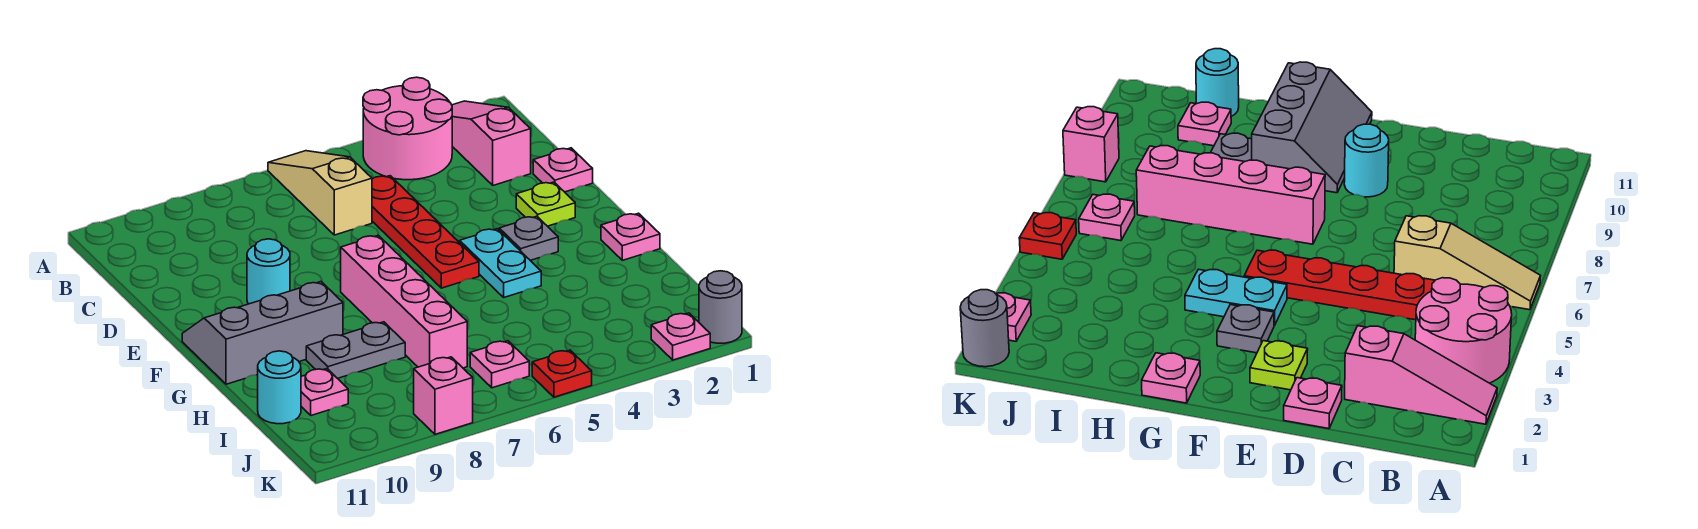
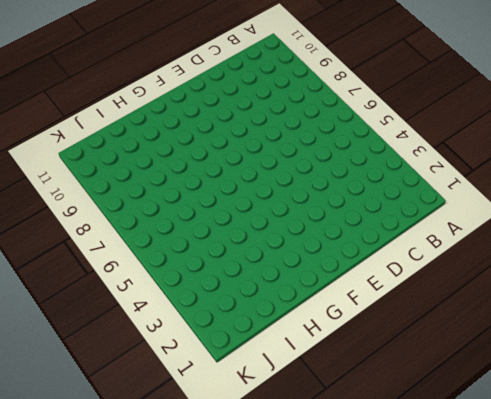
none -> pink 1x3 slope [452,101,531,185]
none -> pink 2x2 round brick [363,77,452,180]
none -> tan 1x3 slope [268,151,372,235]

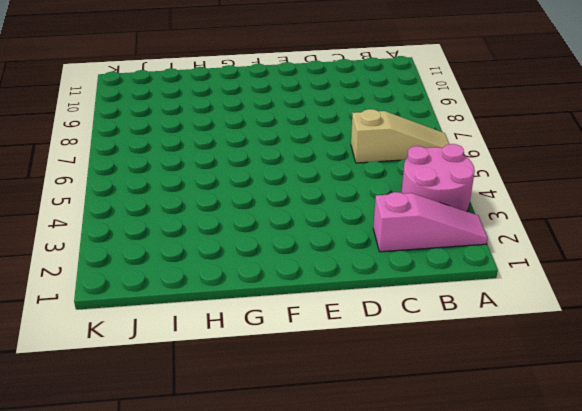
none -> red 1x4 plate [372,176,479,288]
none -> pink 1x1 plate [533,148,593,192]
none -> lime 1x1 plate [516,182,575,226]

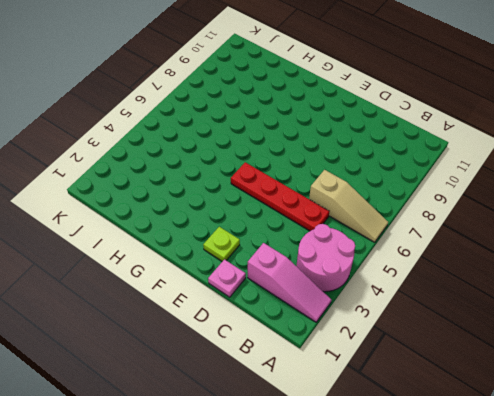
none -> cyan 1x1 round brick [247,239,290,304]
none -> grey 1x1 plate [499,216,558,260]
none -> cyan 1x2 plate [460,229,541,297]

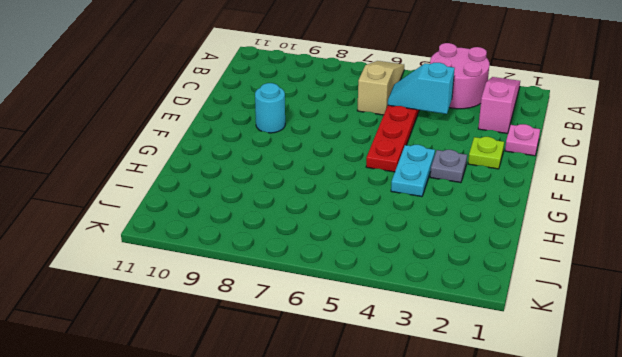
cyan 1x2 slope [388,63,455,114] -> none
none -> pink 1x4 brick [341,235,467,368]
none -> grey 2x3 slope [182,282,343,384]
none -> pink 1x1 plate [601,213,660,260]

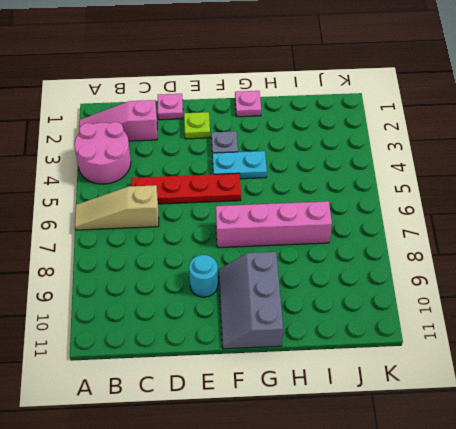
none -> grey 1x2 plate [306,322,405,378]
none -> pink 1x1 plate [301,369,348,415]
none -> cyan 1x1 round brick [258,351,301,424]

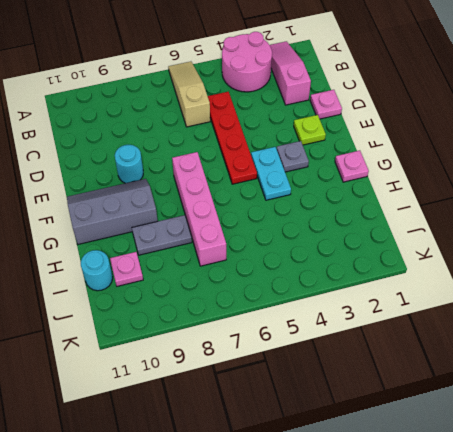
none -> pink 1x1 plate [470,341,529,388]
none -> grey 1x1 round brick [699,271,742,343]
none -> pink 1x1 plate [651,313,710,360]

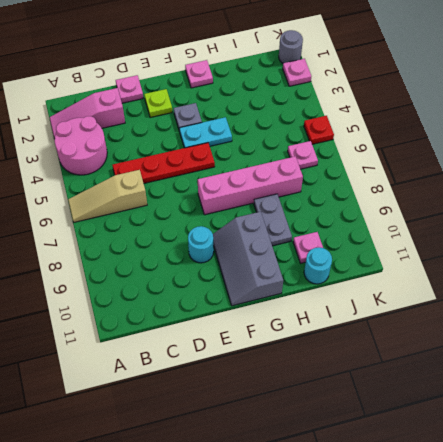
none -> pink 1x1 brick [414,357,473,434]

